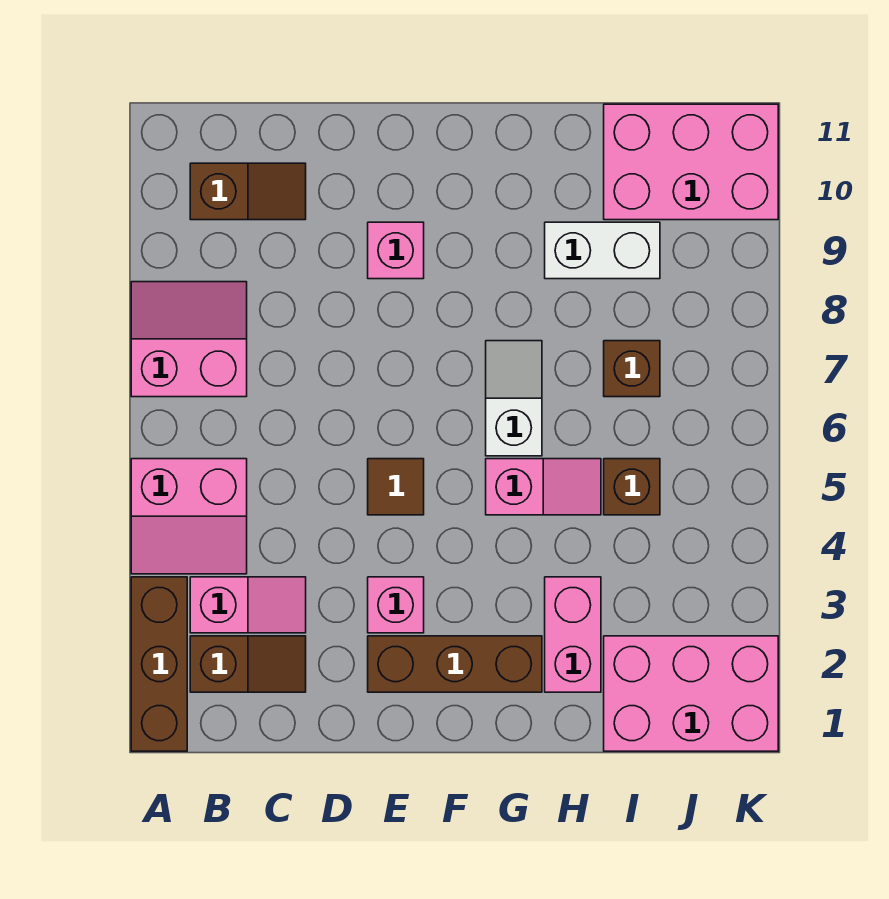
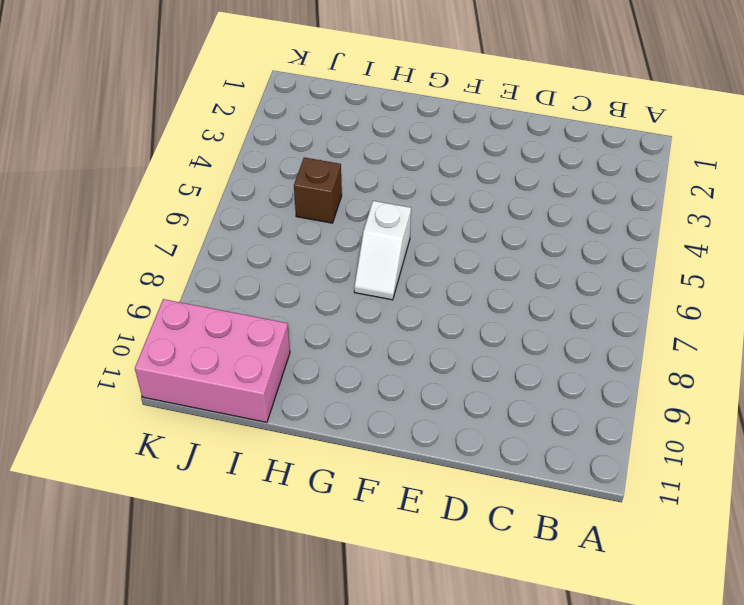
none -> brown 1x3 brick [131,577,187,751]
none -> pink 2x2 slope [131,459,247,574]
none -> pink 2x2 slope [131,282,247,397]

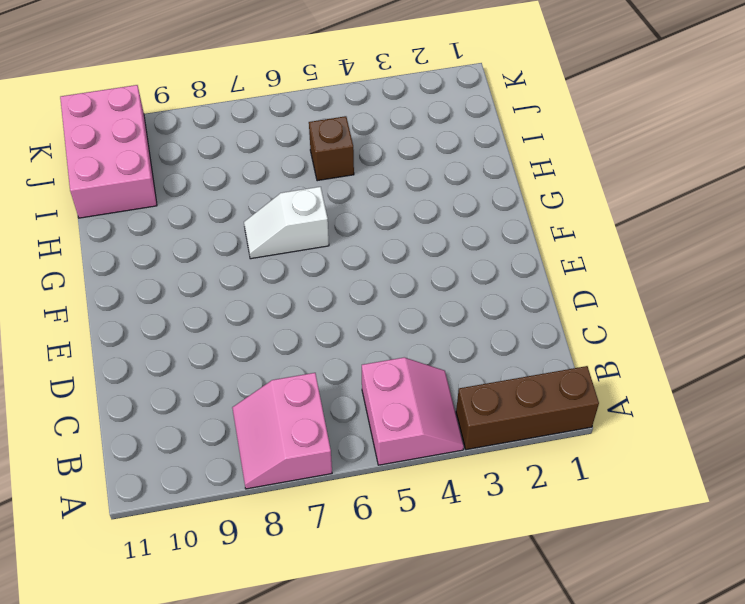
none -> brown 1x2 slope [190,636,306,692]
none -> pink 1x2 slope [190,577,306,633]
none -> brown 1x2 slope [190,163,306,220]

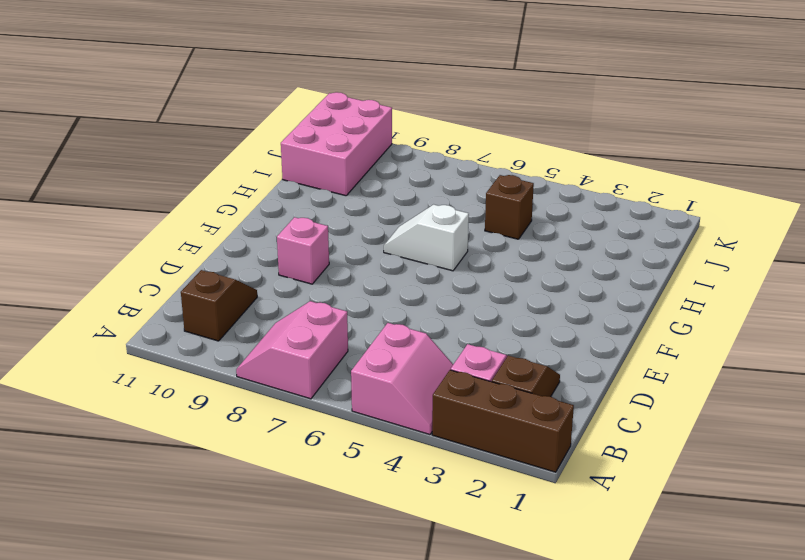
none -> brown 1x3 brick [368,636,542,692]
none -> pink 1x1 brick [368,577,424,633]
none -> brown 1x1 tile [368,459,424,515]

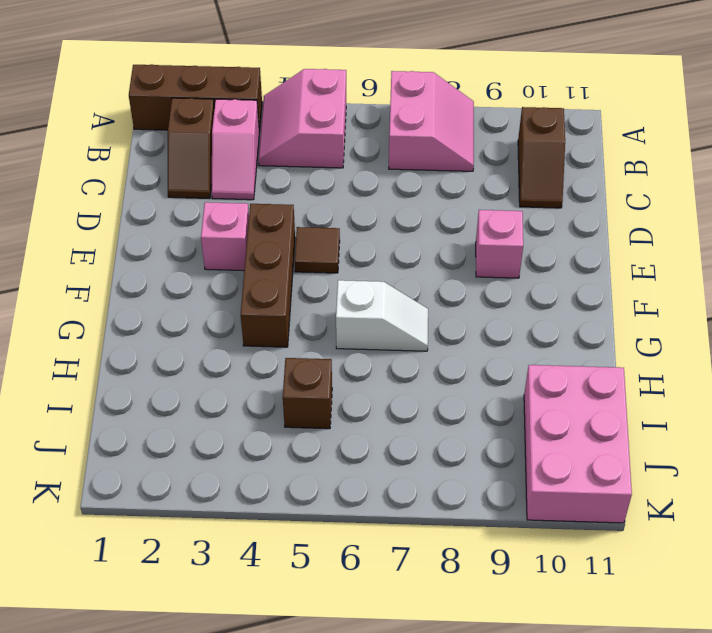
brown 1x3 brick [241,204,295,347] -> brown 1x3 brick moved to [368,636,542,692]
none -> pink 1x2 slope [486,459,601,515]
none -> pink 1x2 brick [545,577,601,692]
none -> white 1x2 brick [545,222,660,279]

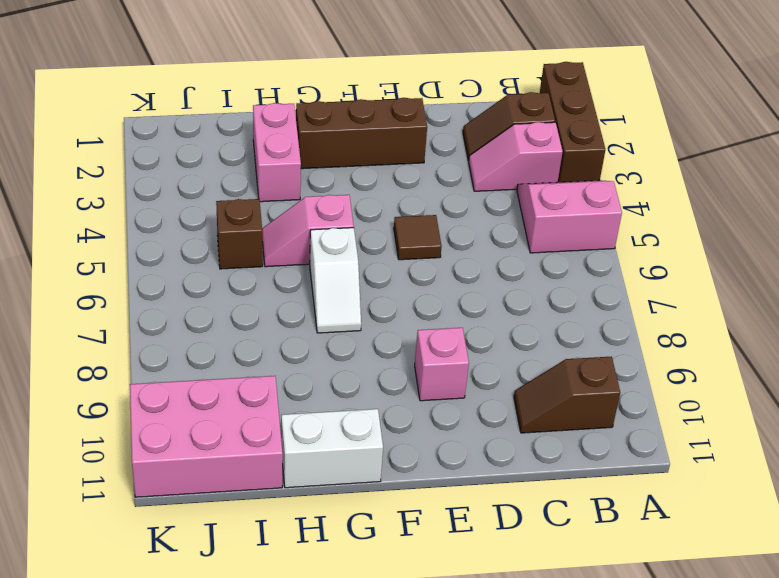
white 1x2 brick [281,409,383,488] -> white 1x2 brick moved to [545,222,660,279]
none -> pink 2x2 slope [131,282,247,397]
none -> pink 1x1 brick [368,577,424,633]
none -> pink 2x3 brick [604,636,778,751]

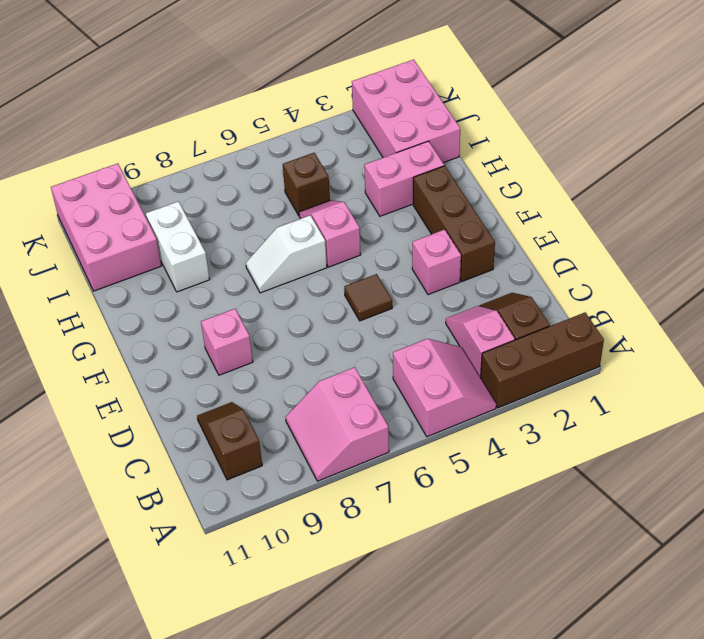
none -> brown 1x1 brick [604,341,660,397]

